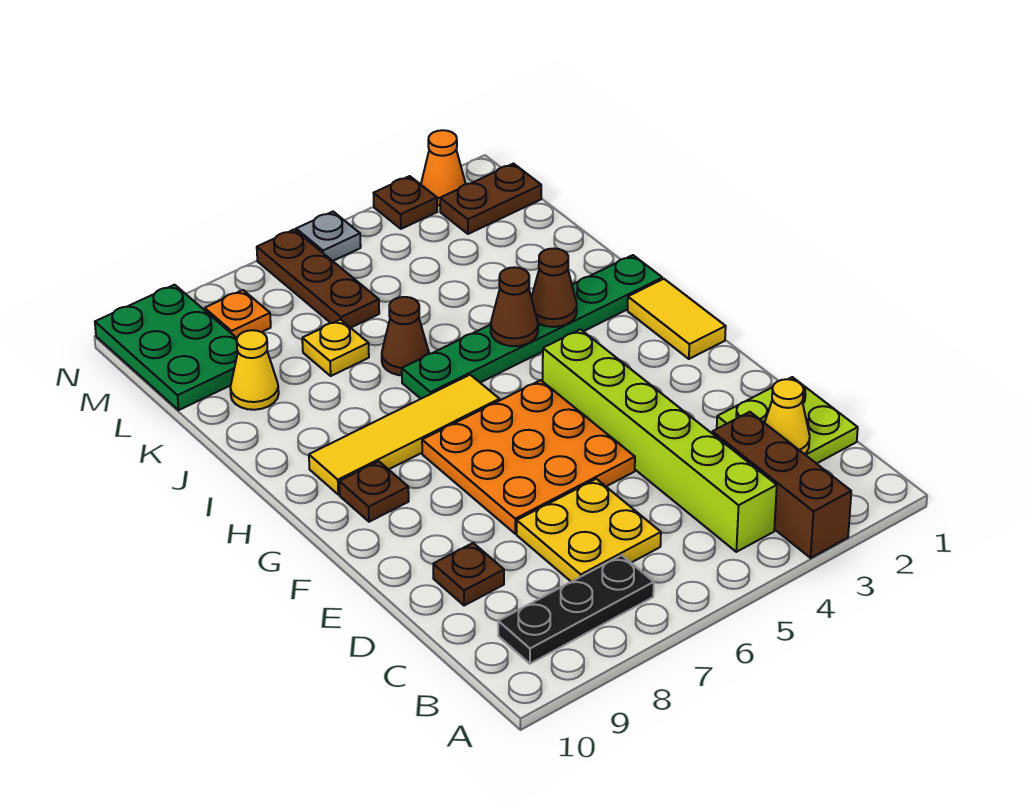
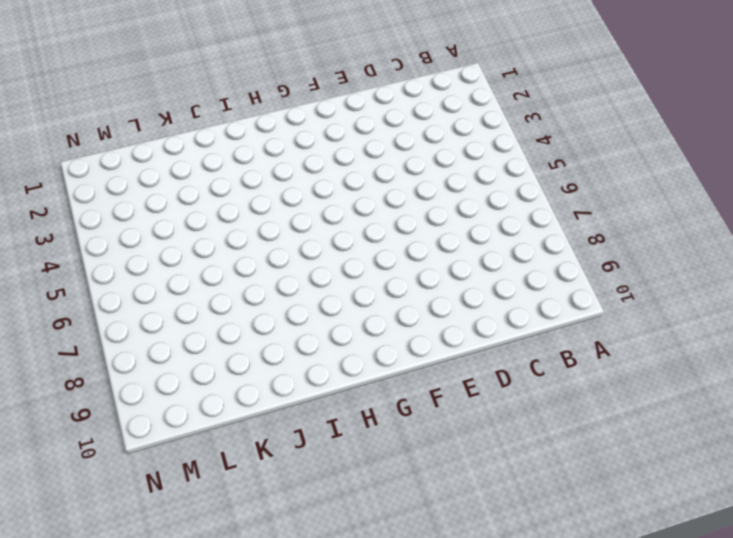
none -> brown 1x3 brick [712,412,851,558]
none -> lime 1x6 brick [543,329,777,552]
none -> black 1x3 plate [498,555,654,664]

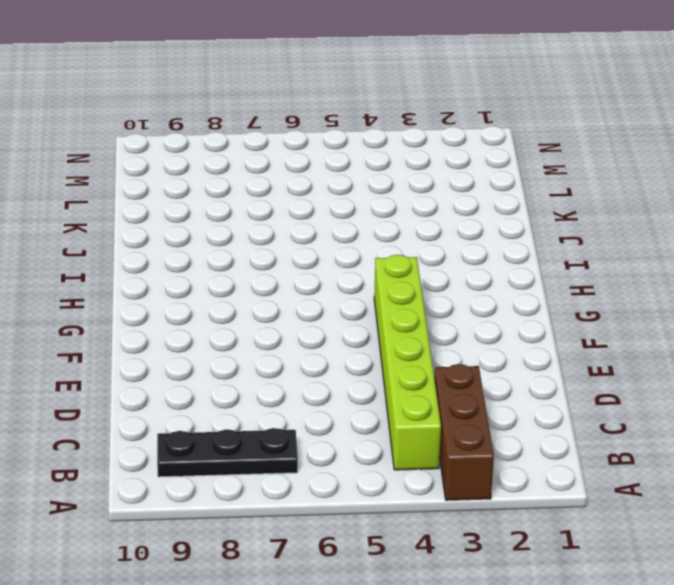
none -> lime 2x2 plate [717,377,858,464]
none -> yellow 2x2 plate [517,479,661,582]
none -> brown 1x1 plate [433,543,504,606]

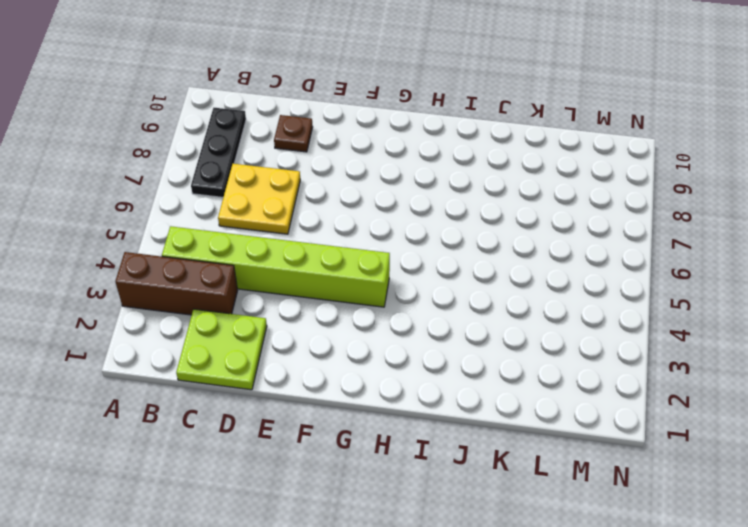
none -> orange 3x3 plate [422,380,635,534]
none -> yellow 1x2 tile [628,279,726,359]
none -> brown 1x1 plate [339,461,409,522]

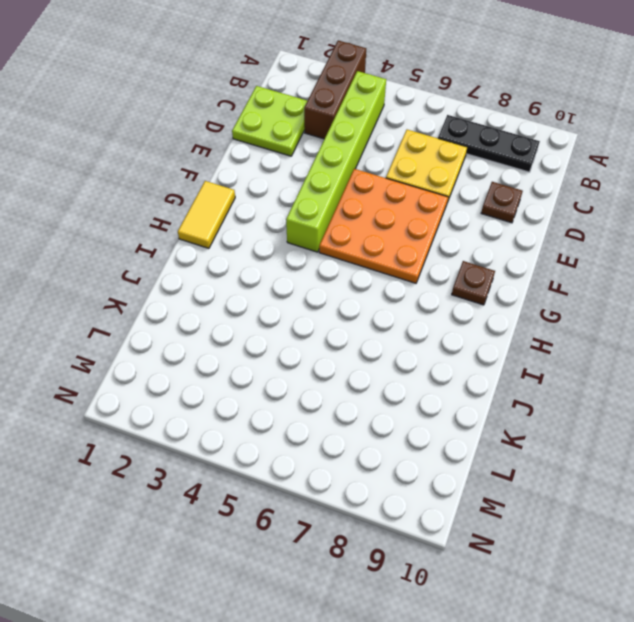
none -> yellow 1x4 tile [309,375,500,495]
none -> green 1x6 plate [402,255,662,399]
none -> brown 1x1 cone [382,297,429,375]

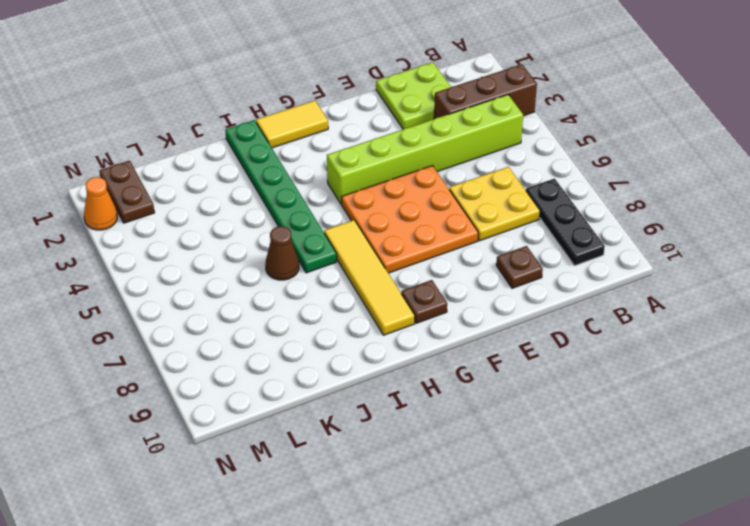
none -> yellow 1x1 plate [302,320,369,376]
none -> yellow 1x1 cone [230,330,279,410]
none -> brown 1x3 plate [257,230,379,328]

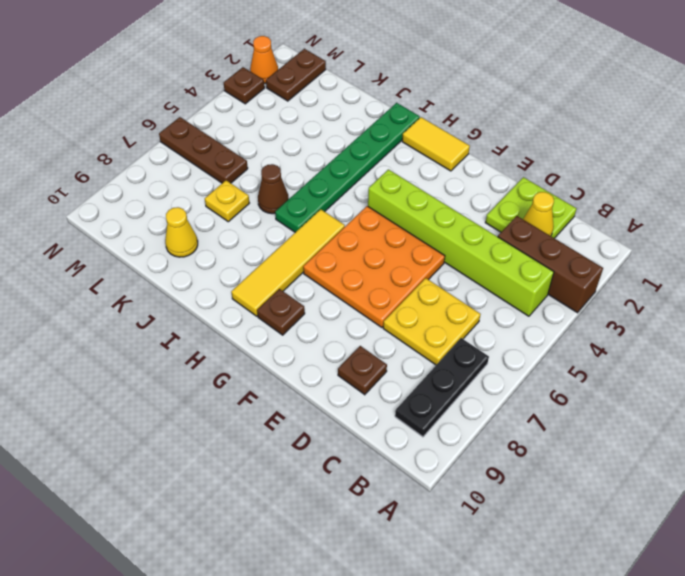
none -> green 2x3 plate [95,285,238,410]
none -> orange 1x1 plate [205,290,271,338]
none -> grey 1x1 plate [296,212,361,261]

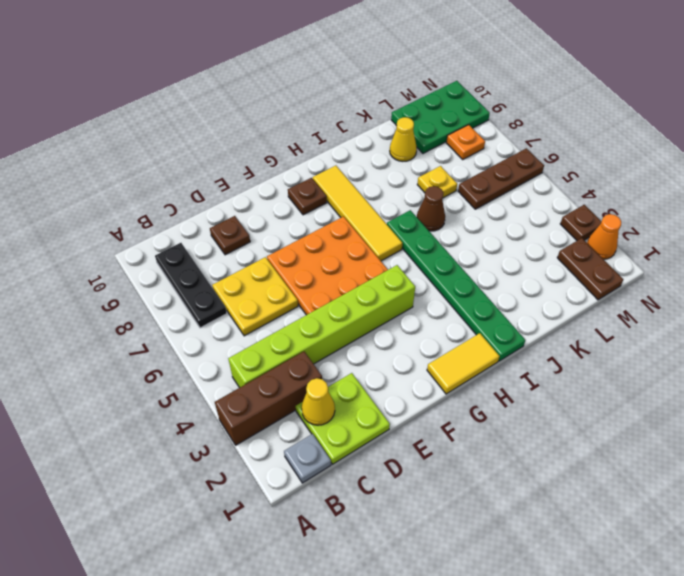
grey 1x1 plate [284,434,331,483] -> grey 1x1 plate moved to [296,212,361,261]
none -> brown 1x1 cone [531,249,577,327]
none -> brown 1x1 cone [491,267,538,346]

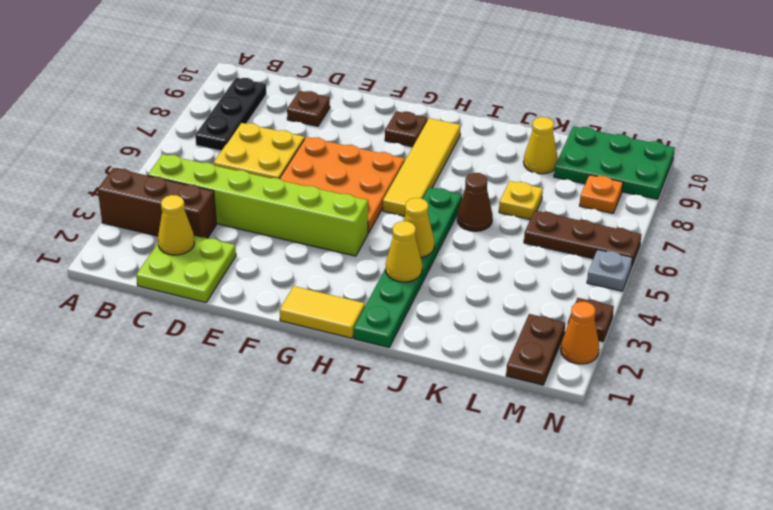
yellow 1x1 cone [386,221,422,282] -> brown 1x1 cone [531,249,577,327]
yellow 1x1 cone [404,198,434,258] -> brown 1x1 cone [491,267,538,346]

